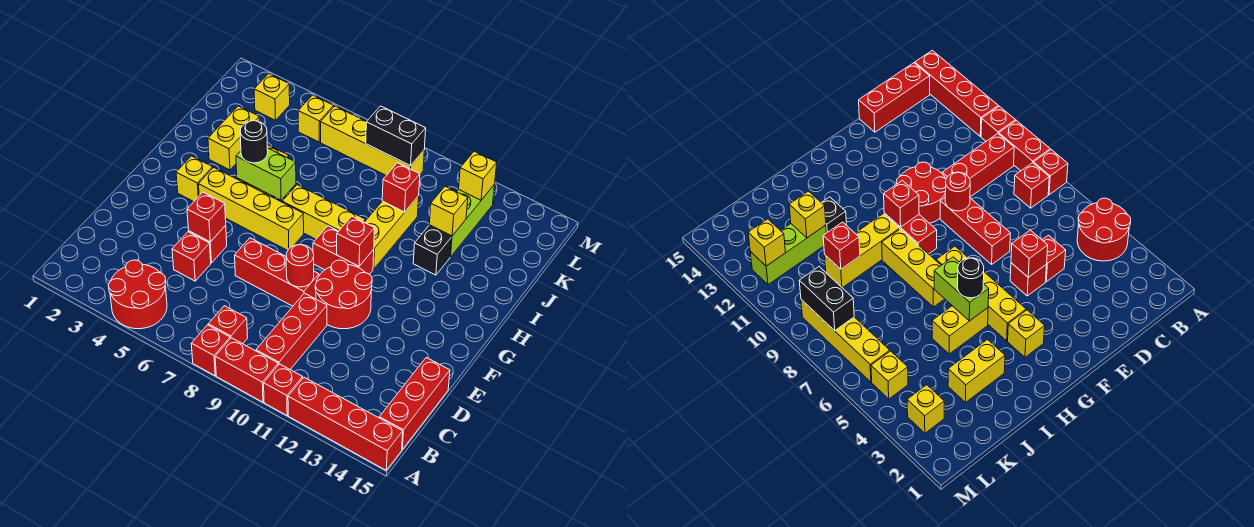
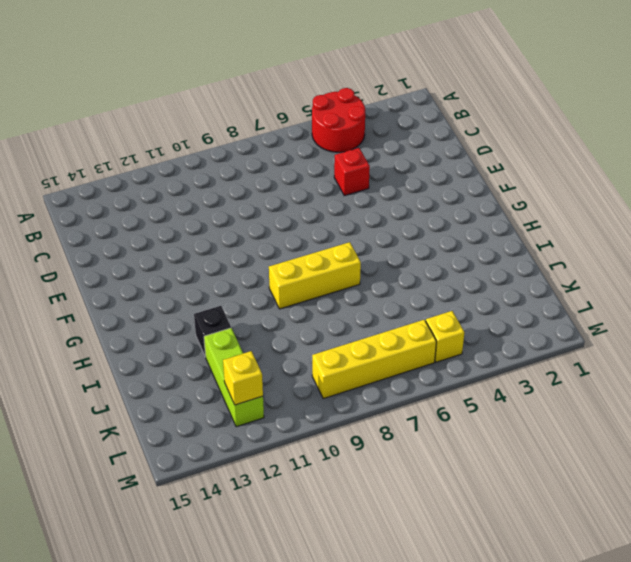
none -> red 1x1 brick [191,325,230,376]
none -> red 1x2 brick [215,338,278,402]
none -> red 1x1 brick [264,364,303,415]
none -> red 1x4 brick [288,377,403,470]

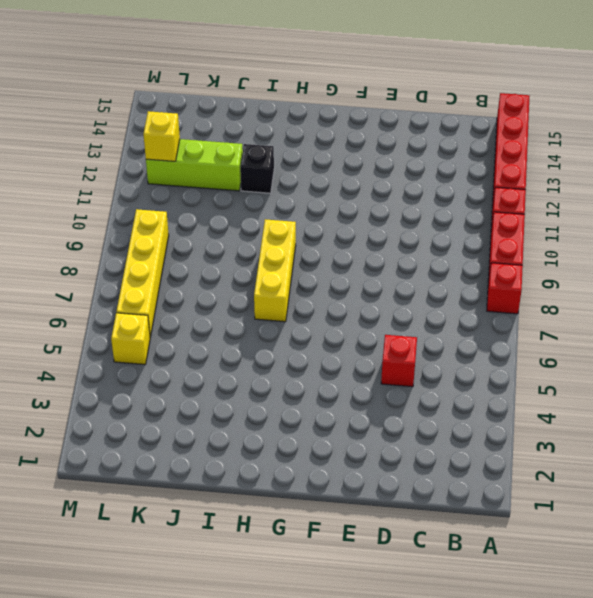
none -> red 2x2 round brick [108,260,167,329]
none -> red 1x1 brick [208,306,248,344]
none -> red 1x3 brick [256,293,327,369]
none -> red 1x3 brick [379,358,450,449]

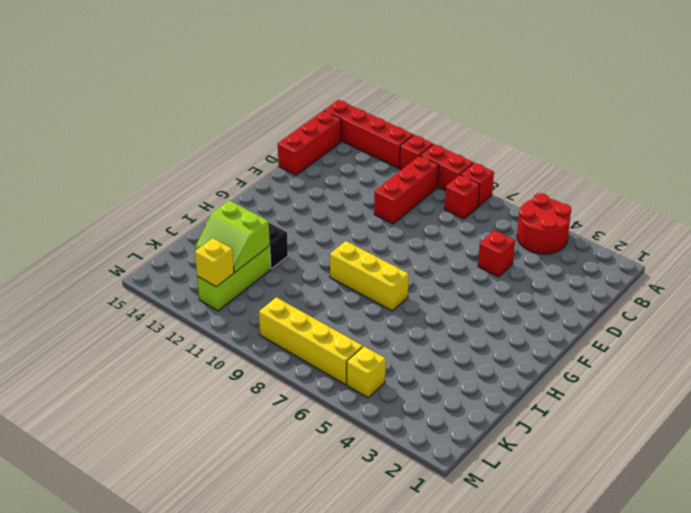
lime 2x2 slope [196,200,270,272] -> yellow 1x1 brick [429,186,468,236]
none -> red 1x1 brick [189,225,227,263]
none -> red 1x3 brick [235,238,319,306]
none -> red 2x2 round brick [315,260,372,329]
none -> yellow 1x1 brick [176,156,213,202]

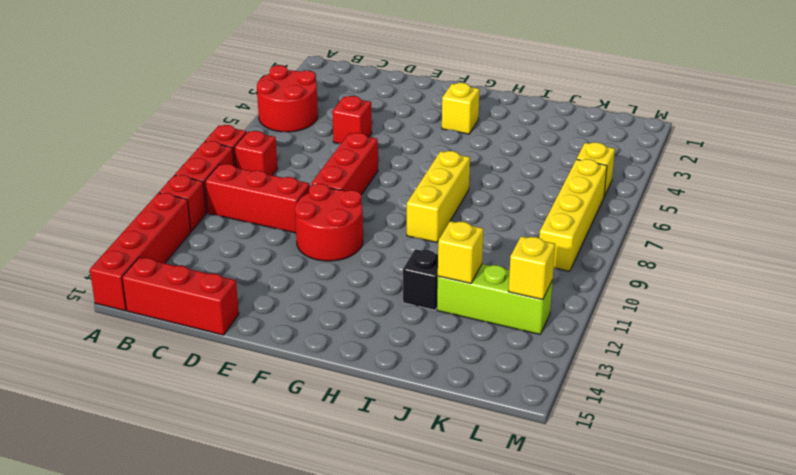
none -> red 1x1 brick [189,225,227,263]
none -> yellow 1x4 brick [199,167,304,251]
none -> red 1x2 brick [313,226,374,274]
none -> yellow 1x2 brick [932,306,988,354]

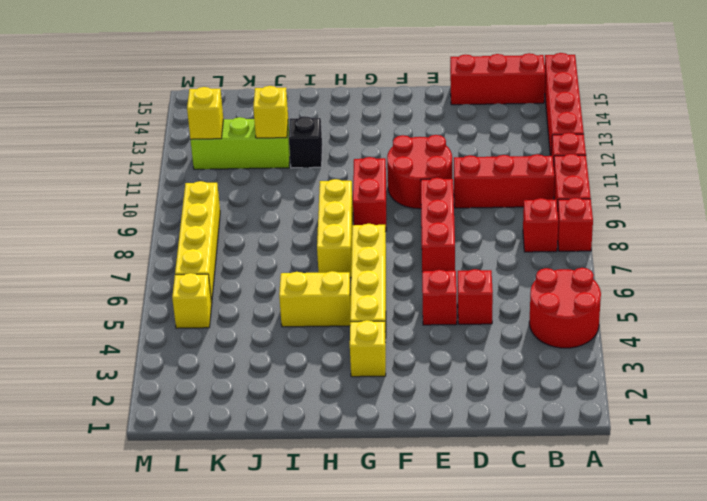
none -> yellow 1x3 brick [364,196,419,269]
none -> yellow 1x2 brick [208,106,259,170]
none -> yellow 1x1 brick [254,74,290,120]
none -> red 1x1 brick [187,192,226,242]

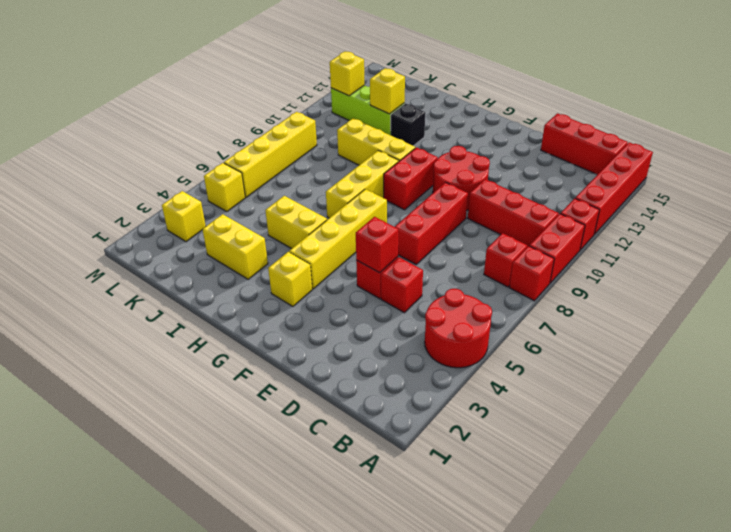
none -> red 1x1 round brick [286,245,314,287]
none -> red 1x1 brick [337,216,374,266]
none -> lime 1x2 brick [236,148,296,200]
none -> red 1x1 brick [382,163,420,212]

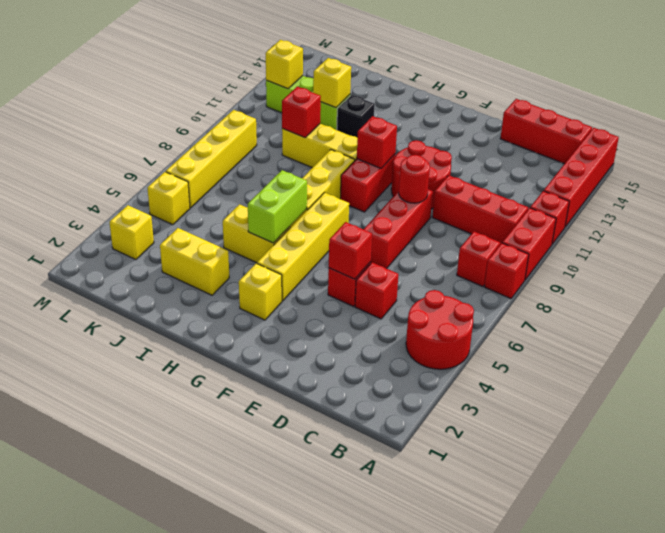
none -> black 1x2 brick [366,106,426,166]
none -> black 1x1 round brick [240,121,268,163]

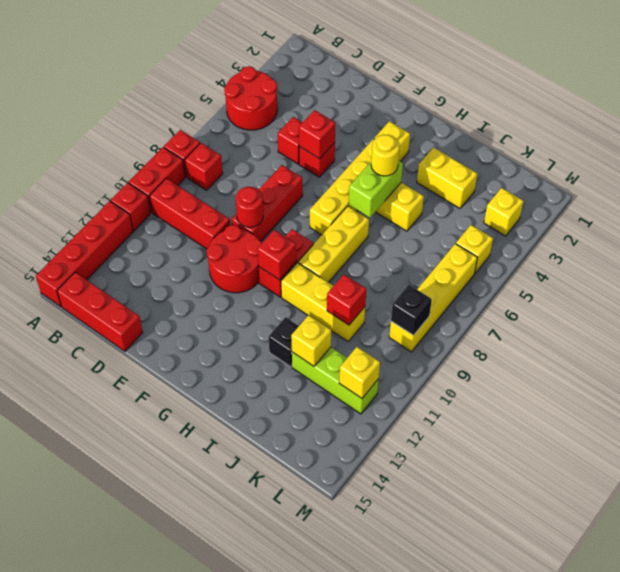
yellow 1x1 round brick [371,135,400,176] -> black 1x1 round brick [240,121,268,163]
black 1x1 brick [391,285,432,336] -> black 1x2 brick [366,106,426,166]

